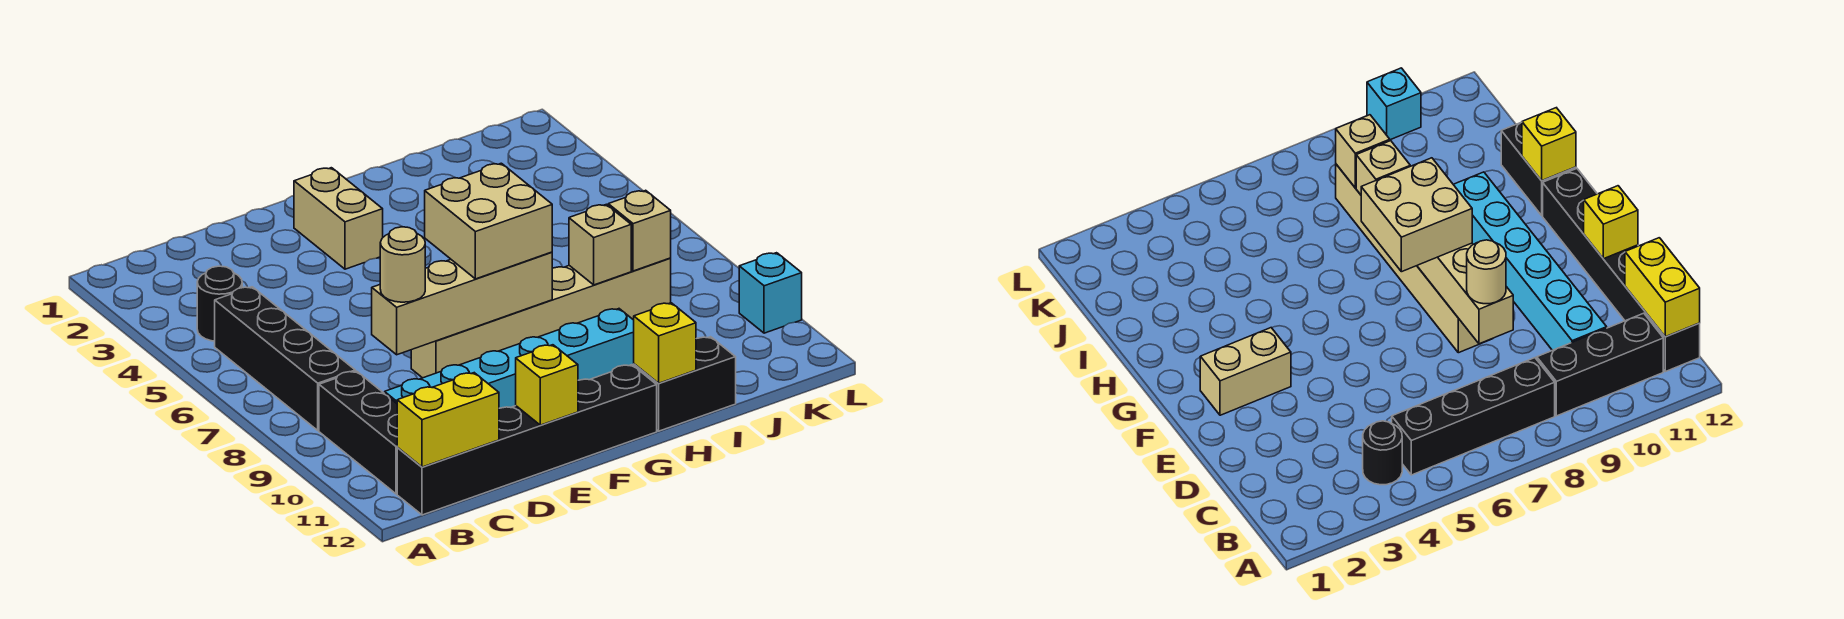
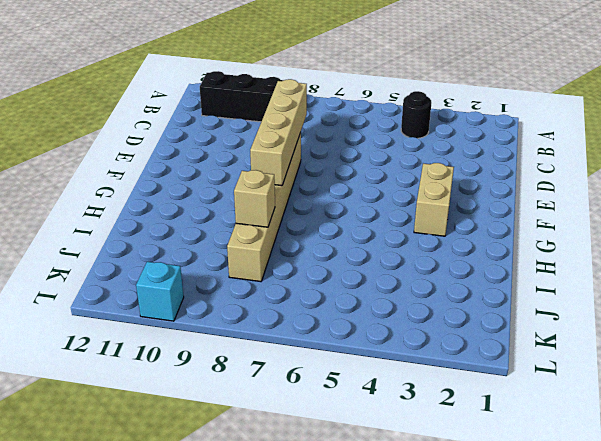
tan 1x2 brick [414,163,454,236] -> tan 1x2 brick turned to [294,168,383,269]
none -> black 1x4 brick [215,287,355,430]
none -> black 1x6 brick [397,365,657,515]
none -> cyan 1x6 brick [385,309,634,408]

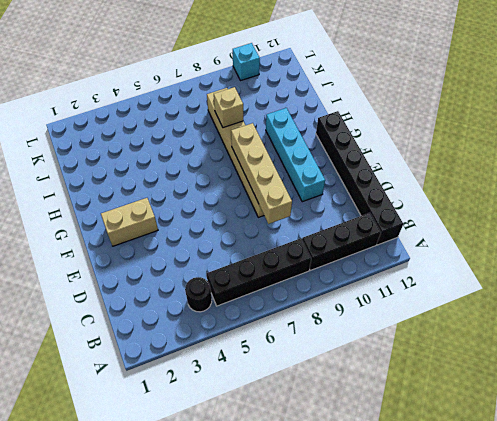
cyan 1x4 brick [266,108,325,202] -> cyan 1x6 brick [385,309,634,408]
none -> black 1x2 brick [634,337,736,431]
none -> yellow 1x2 brick [397,373,499,467]
none -> yellow 1x1 brick [516,345,578,425]

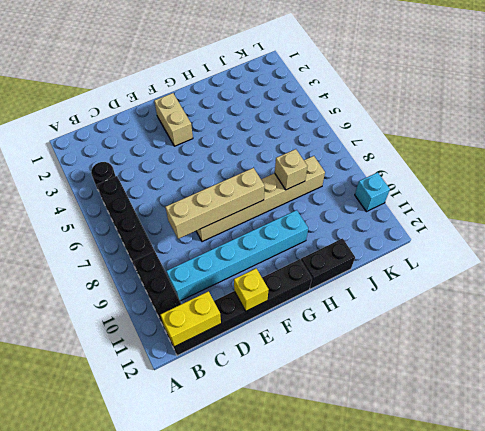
none -> yellow 1x1 brick [634,303,696,383]
none -> tan 1x1 brick [608,190,671,271]
none -> tan 1x1 round brick [380,227,425,302]

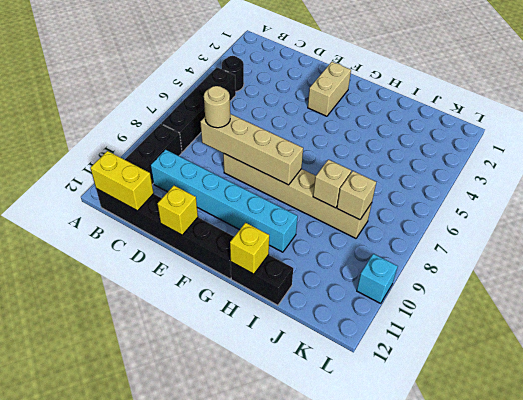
none -> tan 2x2 brick [425,163,552,279]

